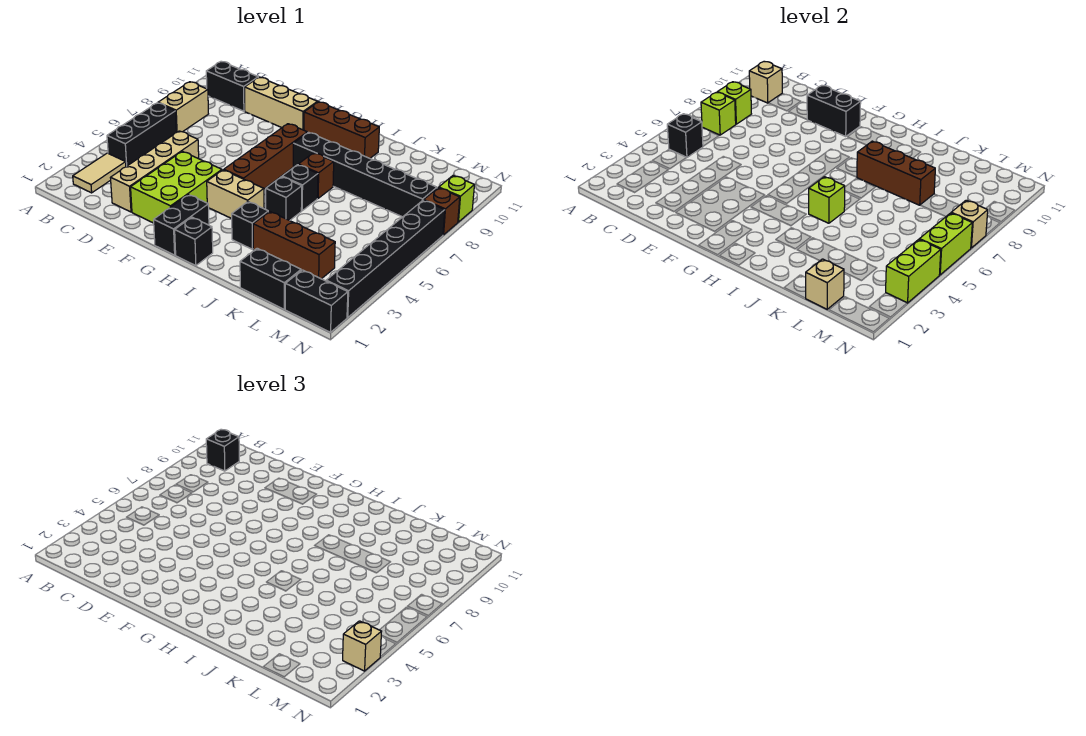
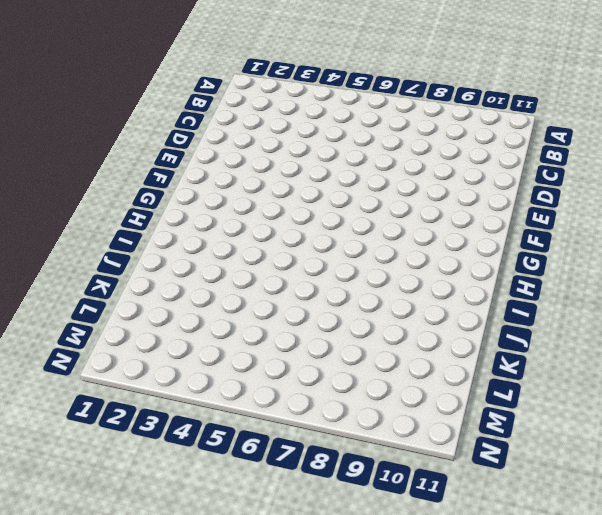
none -> tan 1x2 tile [73,153,126,193]
none -> black 1x3 brick [107,103,176,166]
none -> tan 1x2 brick [158,82,208,132]
none -> black 1x2 brick [206,62,258,111]

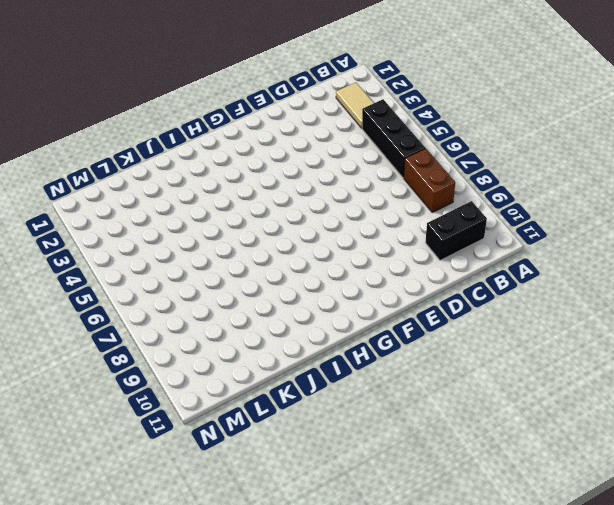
brown 1x2 brick [404,148,455,212] -> tan 1x2 brick [158,82,208,132]
none -> tan 1x4 brick [110,131,199,212]
none -> tan 1x3 brick [245,77,317,130]
none -> lime 2x3 brick [131,151,222,223]
none -> black 1x2 brick [154,195,209,255]

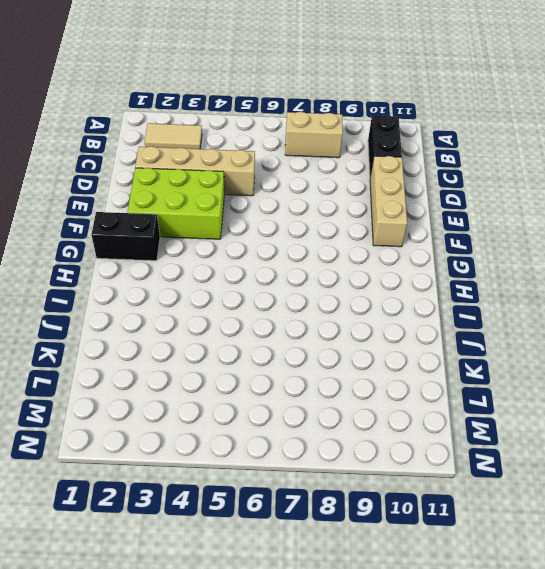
none -> black 1x3 brick [107,103,176,166]
none -> tan 1x2 brick [207,170,264,219]
none -> brown 1x4 brick [224,124,307,189]
none -> brown 1x3 brick [304,102,379,158]

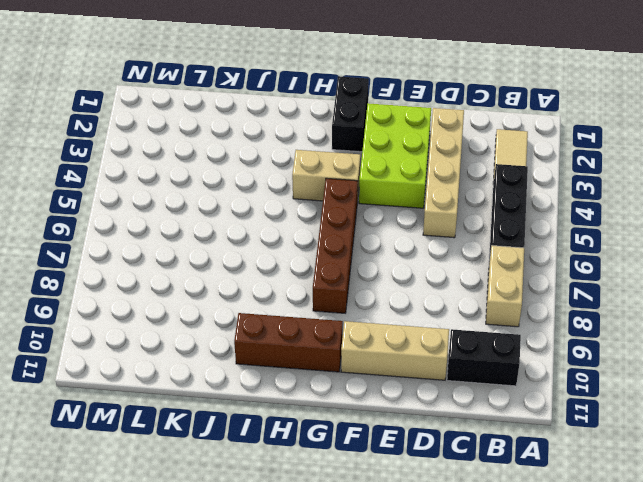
none -> black 1x1 brick [175,217,213,266]
none -> black 1x6 brick [293,132,437,217]
none -> black 1x1 brick [232,202,268,249]
none -> black 1x1 brick [266,177,302,221]

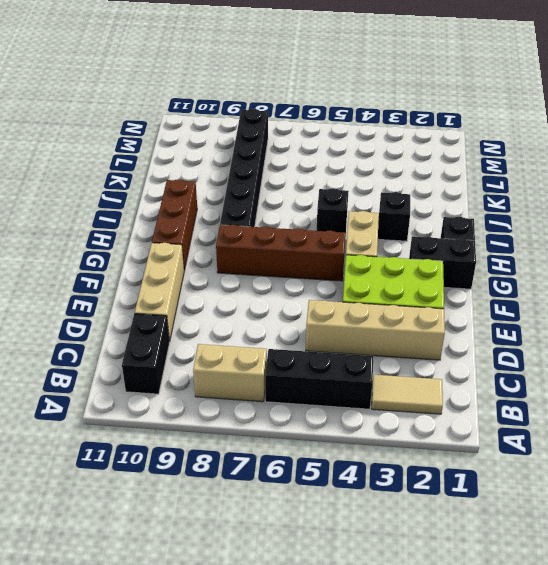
none -> black 1x1 brick [282,165,318,211]
none -> brown 1x1 brick [298,153,334,198]
none -> brown 1x3 brick [253,212,335,279]
none -> black 1x2 brick [240,248,301,309]

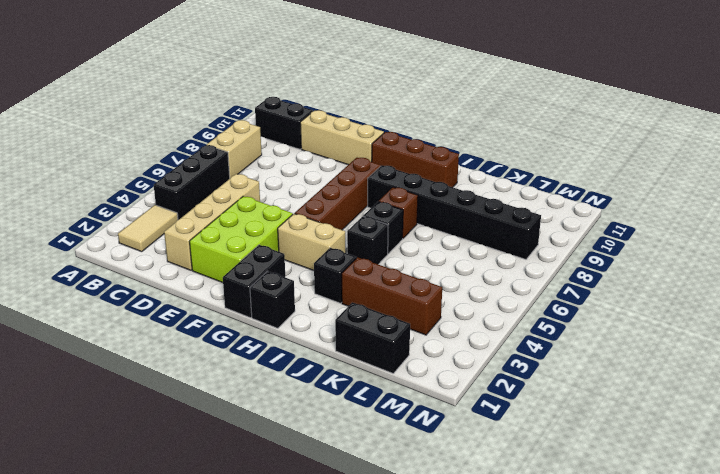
none -> black 1x2 brick [285,270,348,332]
none -> black 1x6 brick [326,200,445,317]
none -> brown 1x1 brick [424,188,460,235]
none -> lime 1x1 brick [439,175,474,222]

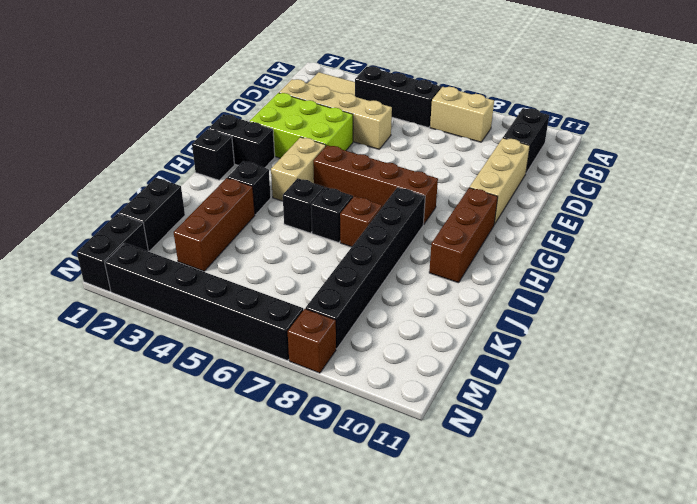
none -> lime 1x1 brick [439,175,474,222]
none -> black 1x1 brick [667,114,703,158]
none -> lime 1x1 brick [701,92,736,135]
none -> lime 1x1 brick [717,82,751,124]

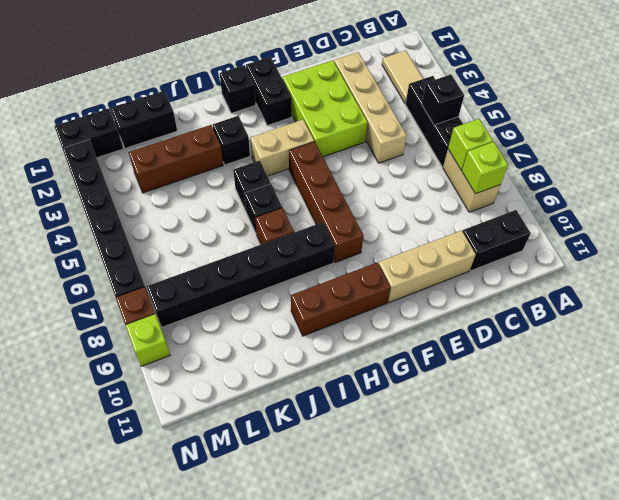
none -> tan 1x1 brick [749,62,782,103]
none -> black 1x2 brick [807,86,861,136]
none -> lime 1x1 brick [809,177,845,223]
none -> brown 1x3 brick [857,141,935,205]

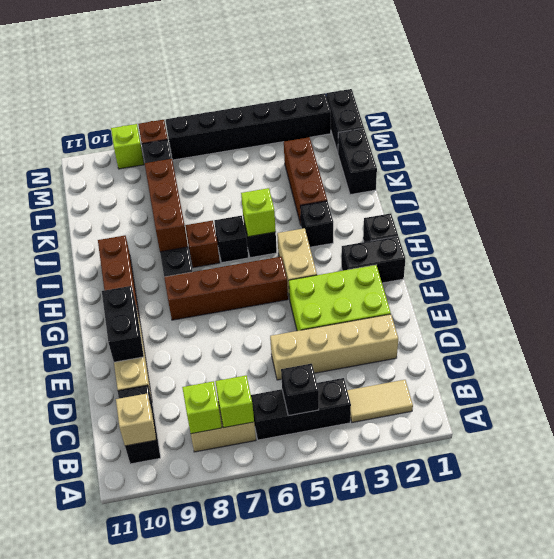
none -> tan 1x1 brick [806,259,844,309]
none -> lime 1x2 brick [886,239,941,303]
none -> lime 1x2 brick [919,213,972,275]
none -> tan 1x1 brick [951,200,988,248]

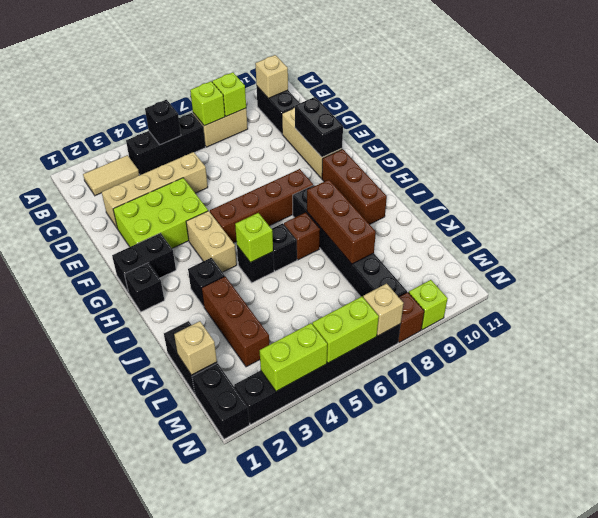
none -> black 1x1 brick [206,430,239,471]
none -> tan 1x1 brick [343,621,382,671]

